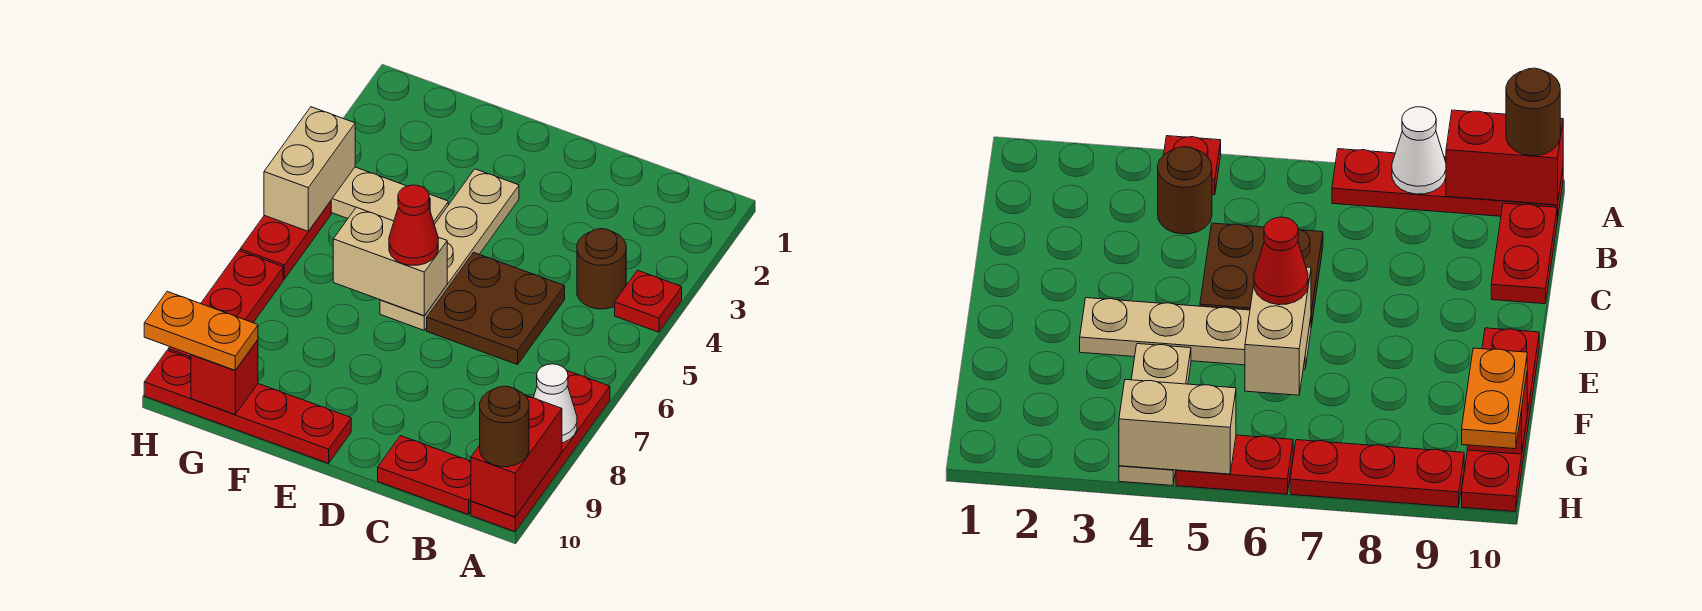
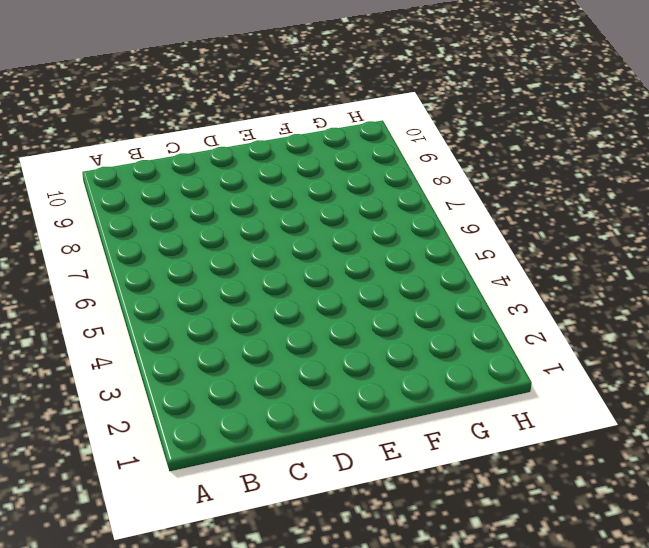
none -> red 1x1 plate [615,270,682,332]
none -> red 1x4 plate [471,371,610,532]
none -> brown 1x1 round brick [577,229,626,309]

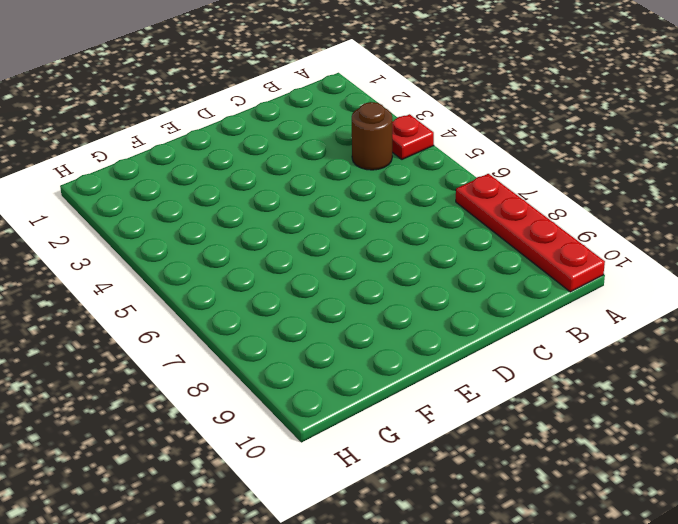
none -> red 1x2 plate [378,436,471,515]
none -> brown 2x2 plate [427,252,565,365]
none -> tan 1x4 plate [380,169,519,330]

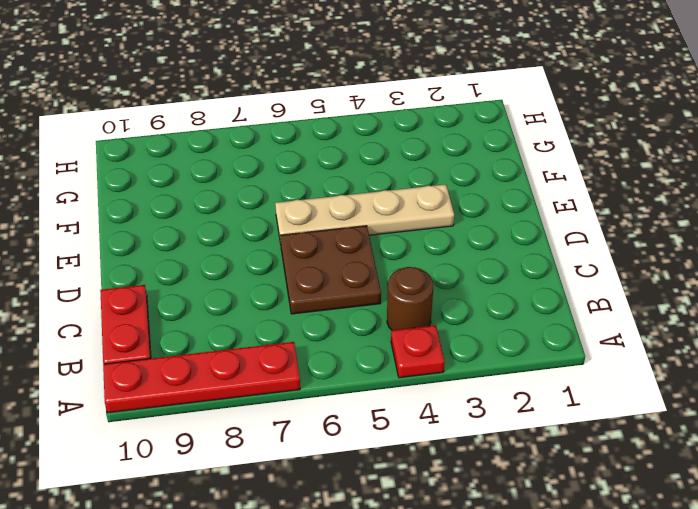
none -> red 1x4 plate [144,350,351,463]
none -> tan 1x3 plate [331,167,448,224]
none -> red 1x2 plate [240,201,331,279]

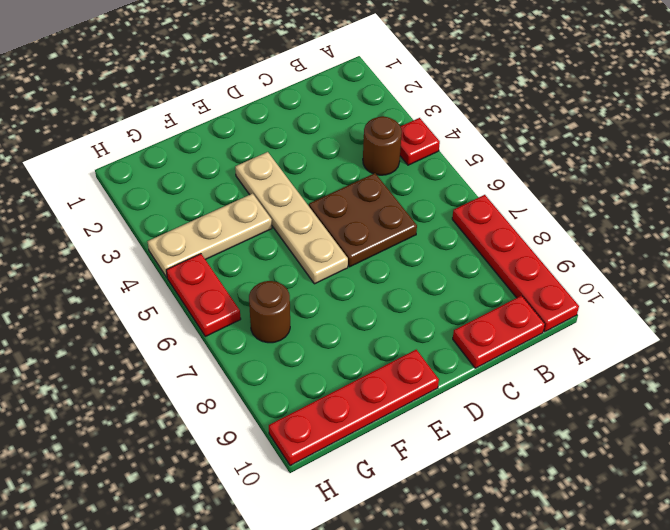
brown 1x1 round brick [249,281,290,343] -> brown 1x1 round brick moved to [480,386,529,467]
none -> red 1x3 plate [168,251,283,359]
none -> white 1x1 cone [533,364,577,443]
none -> red 1x2 brick [471,395,562,517]

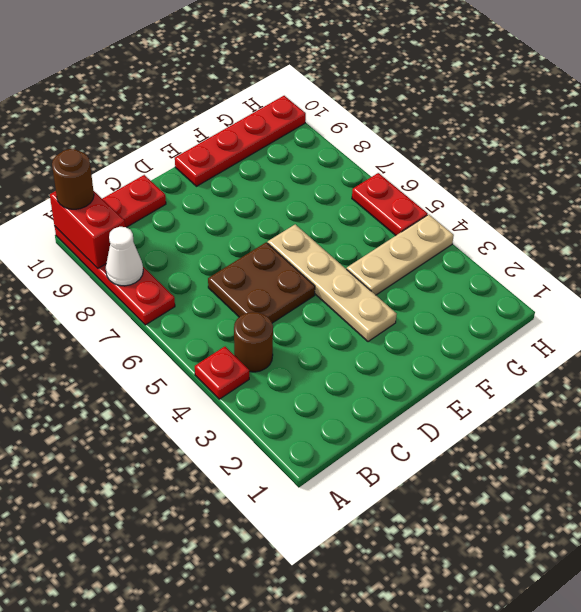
none -> red 1x3 plate [168,251,283,359]
none -> tan 1x2 brick [333,207,447,316]
none -> red 1x1 brick [191,340,258,414]

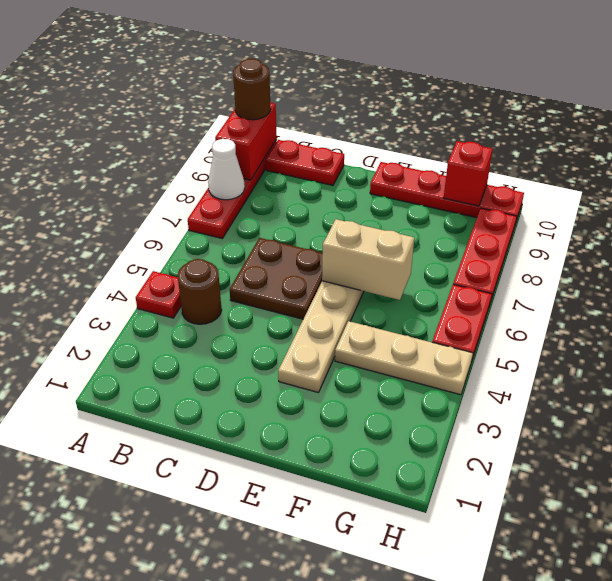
none -> tan 1x2 brick [264,107,355,231]
none -> red 1x1 cone [389,185,438,265]
none -> orange 1x2 plate [144,291,258,370]

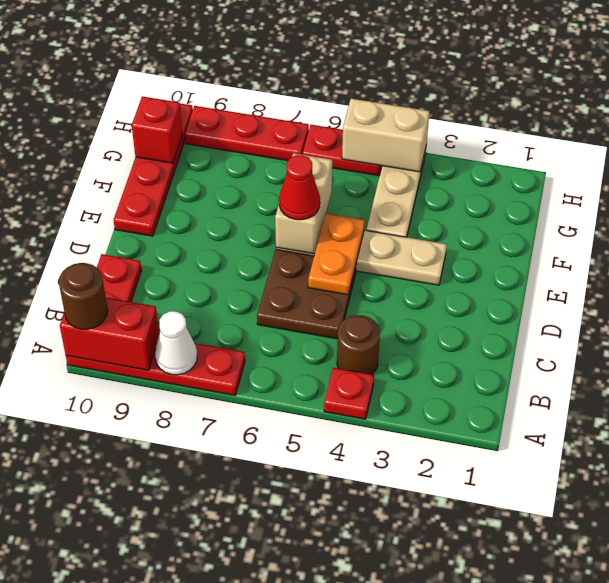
orange 1x2 plate [308,213,365,295] -> orange 1x2 plate moved to [144,291,258,370]

